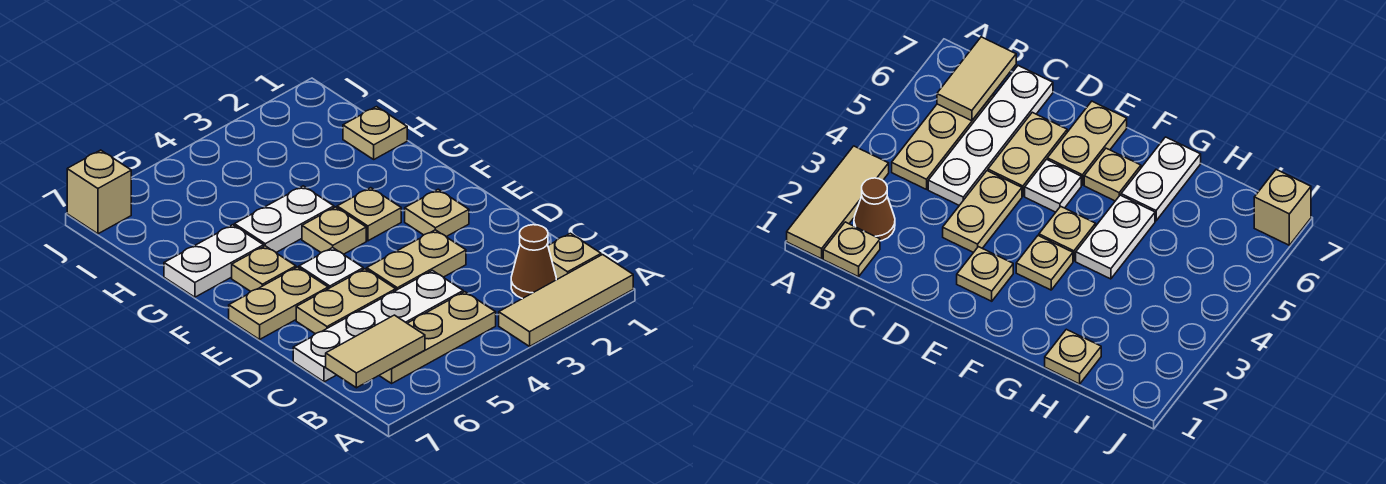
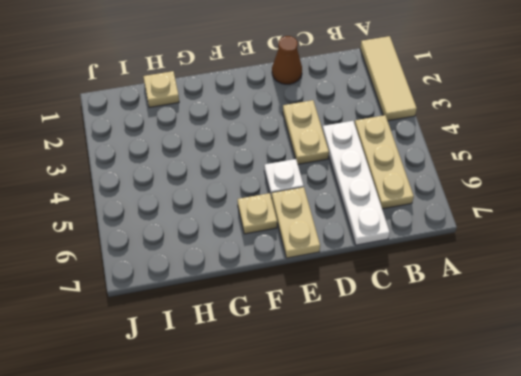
brown 1x1 cone [272,36,302,84] -> brown 1x1 cone moved to [511,225,556,299]
none -> tan 1x1 plate [548,233,601,280]
none -> tan 1x2 plate [296,269,396,334]
none -> tan 1x1 plate [405,189,469,237]

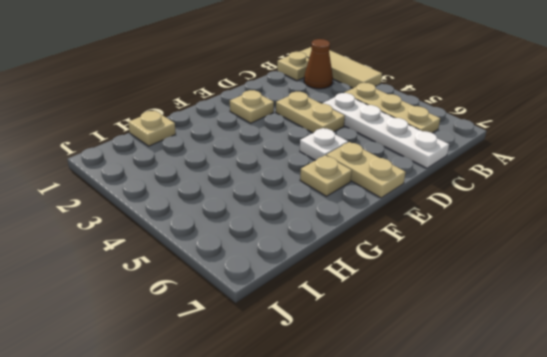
none -> tan 1x2 plate [296,269,396,334]
none -> tan 1x1 plate [337,188,401,241]
none -> tan 1x1 plate [302,207,366,254]

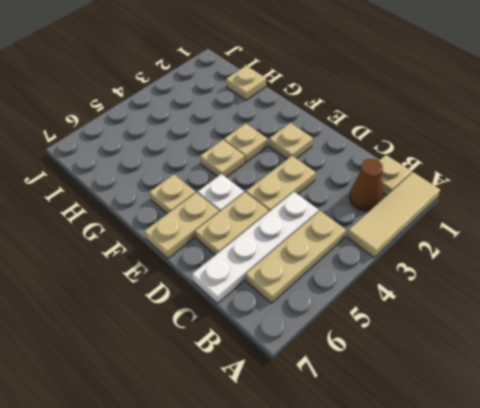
none -> white 1x2 plate [234,186,334,252]
none -> white 1x2 plate [164,225,264,297]
none -> tan 1x1 brick [67,150,131,234]

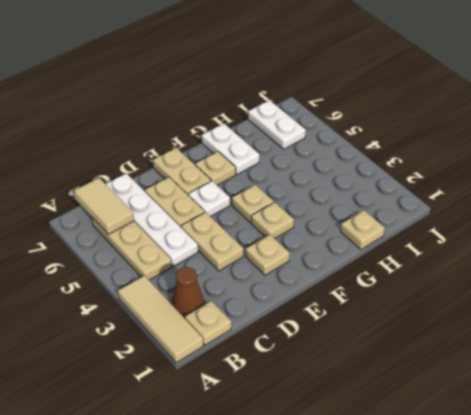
white 1x2 plate [248,100,306,149] -> white 1x2 plate moved to [234,186,334,252]
none -> tan 1x1 brick [67,150,131,234]

